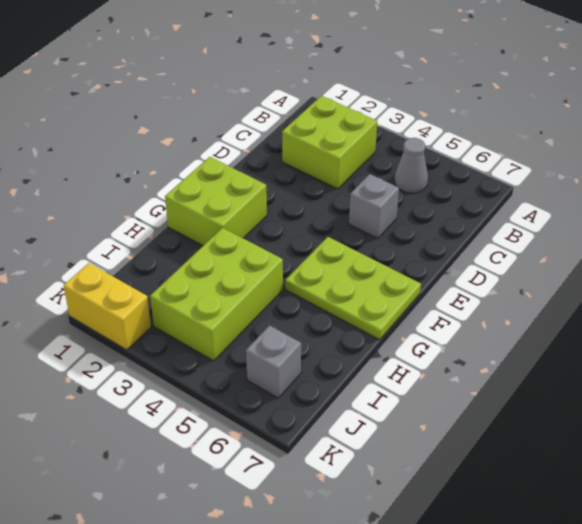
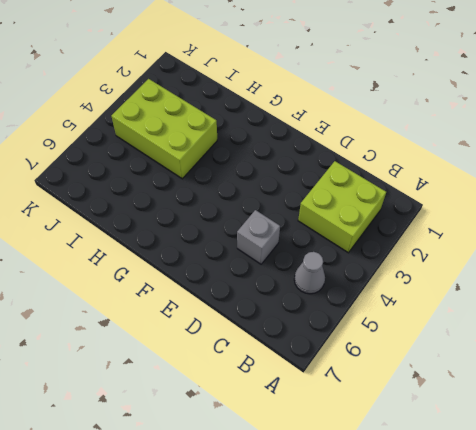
none -> lime 2x2 brick [165,157,267,246]
none -> lime 2x3 plate [285,237,421,340]

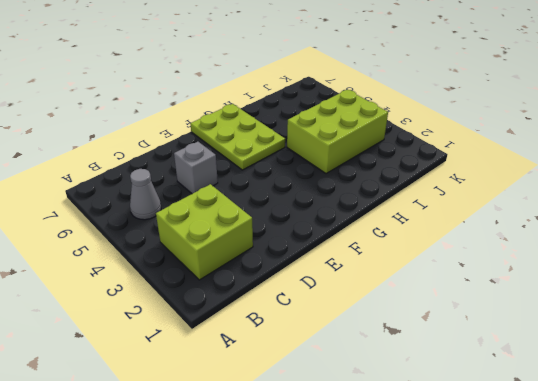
none -> lime 2x2 brick [165,157,267,246]
none -> grey 1x1 brick [246,325,301,398]

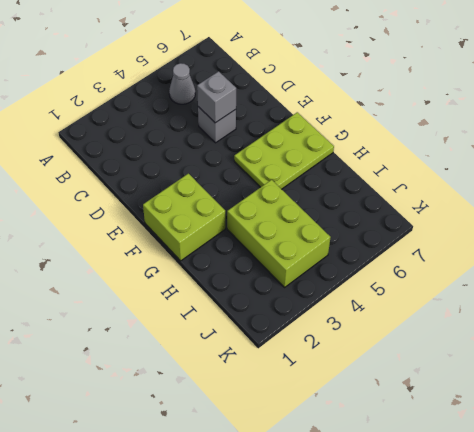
grey 1x1 brick [197,71,236,123] -> grey 1x1 brick moved to [246,325,301,398]
none -> lime 2x2 brick [282,96,377,189]
none -> yellow 1x2 brick [64,263,151,350]

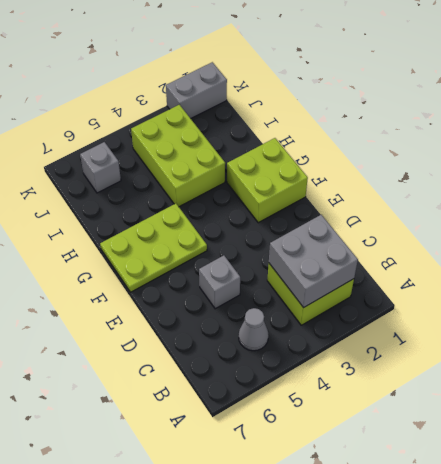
grey 2x2 brick [269,215,358,308] -> none
grey 1x2 brick [166,62,227,118] -> yellow 1x2 brick [64,263,151,350]

